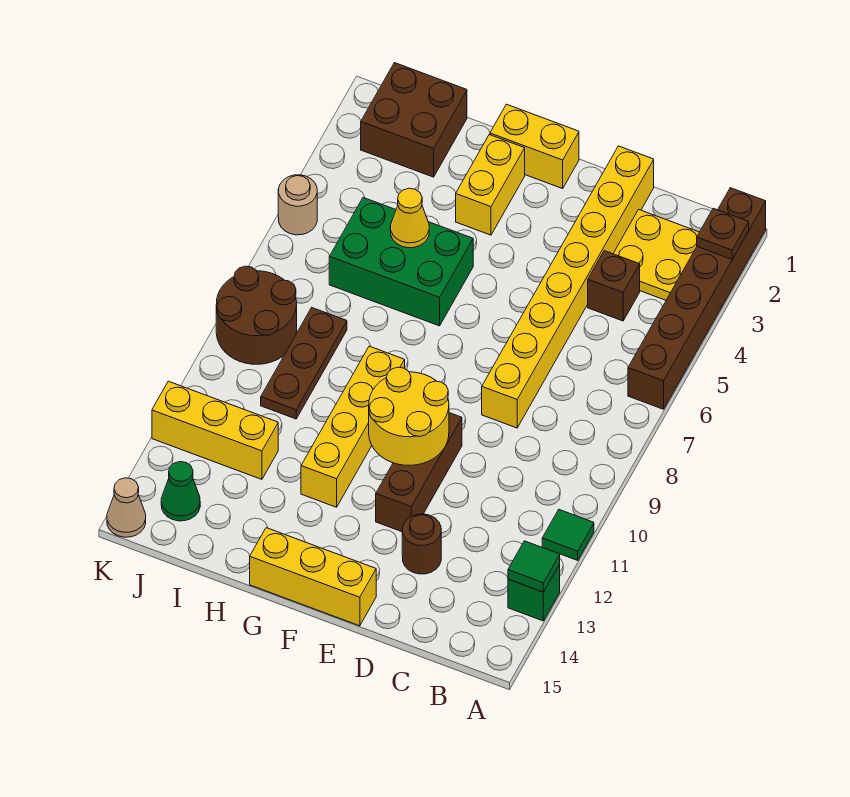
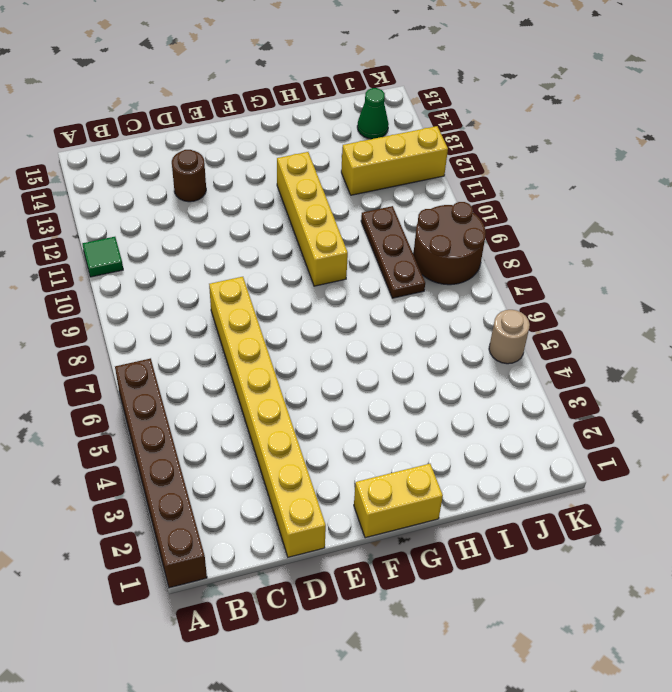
none -> green 1x1 brick [508,565,560,621]
none -> yellow 2x2 plate [613,209,699,300]
none -> brown 1x1 brick [588,251,640,321]

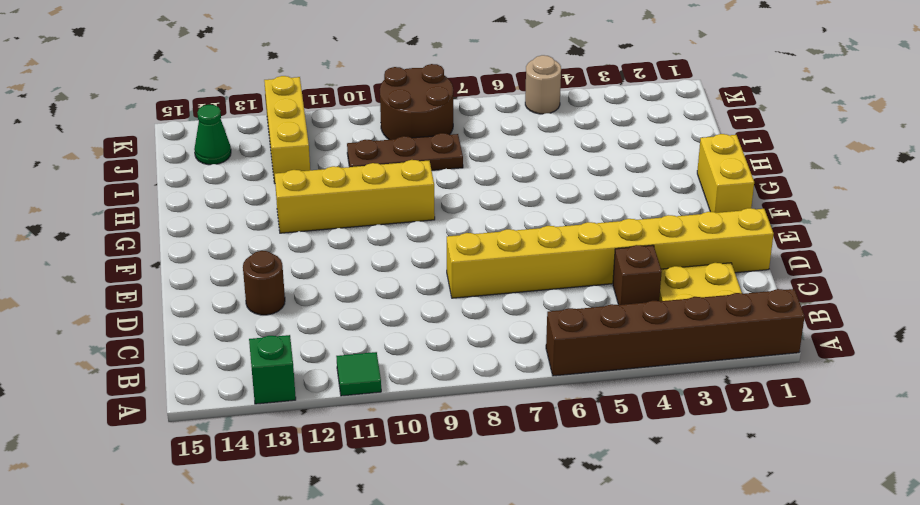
none -> brown 1x3 brick [376,413,462,532]
none -> yellow 1x3 brick [250,528,376,626]
none -> yellow 1x2 brick [456,135,525,235]

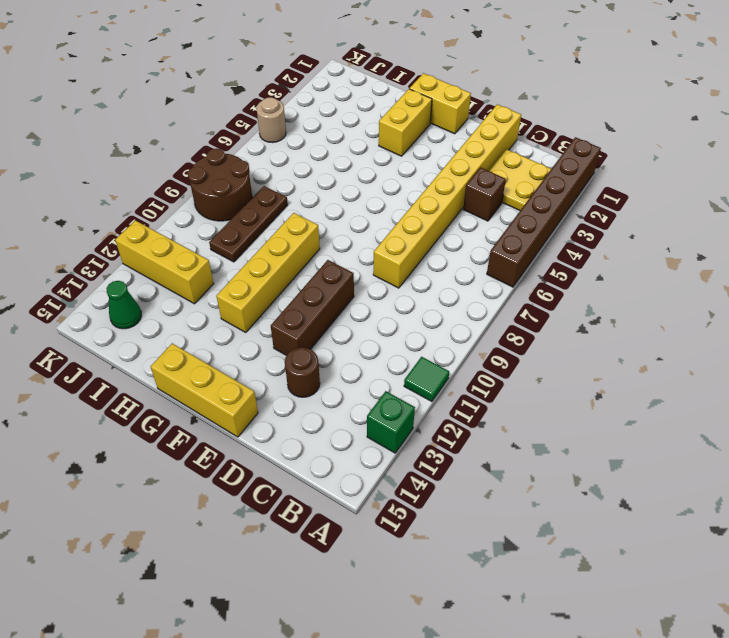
none -> green 2x3 brick [329,198,473,326]
none -> brown 2x2 brick [361,63,467,177]
none -> tan 1x1 cone [107,478,146,537]

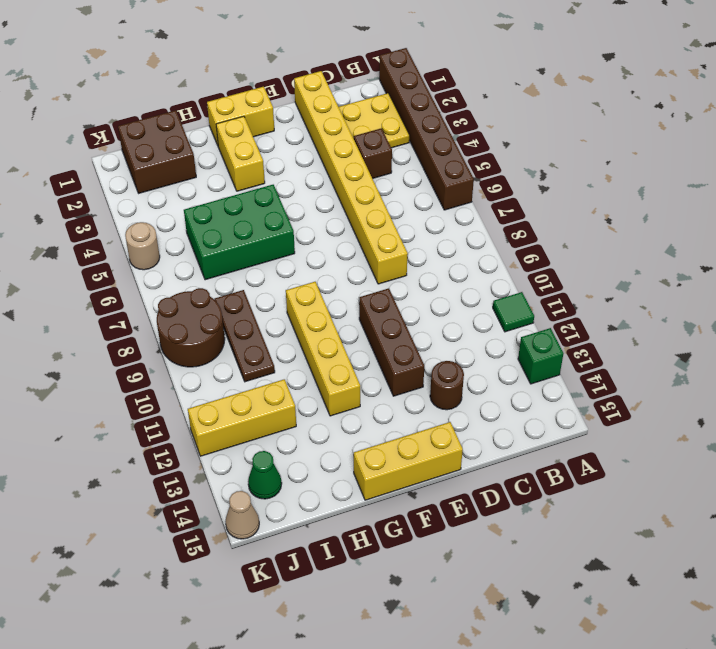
none -> brown 1x1 plate [697,208,749,259]
none -> green 1x1 tile [508,541,560,592]
none -> yellow 2x2 round brick [369,367,449,465]

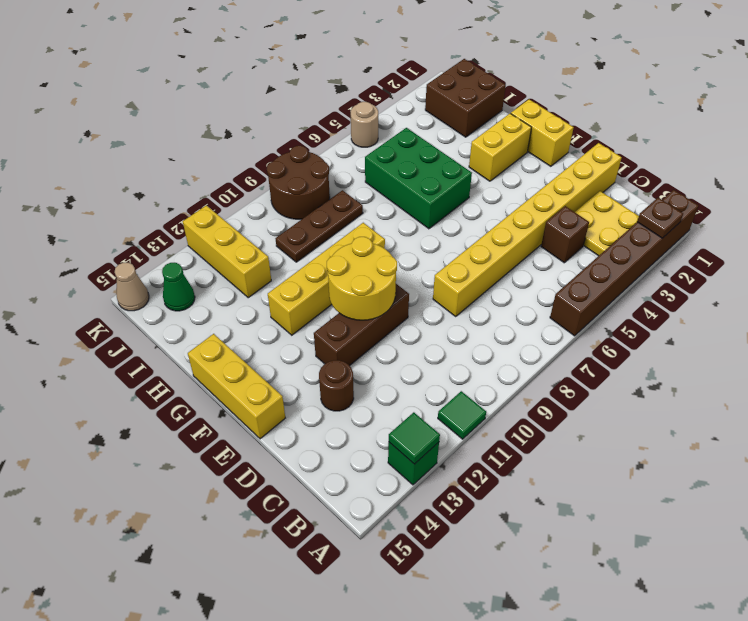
none -> yellow 1x1 cone [390,188,429,248]

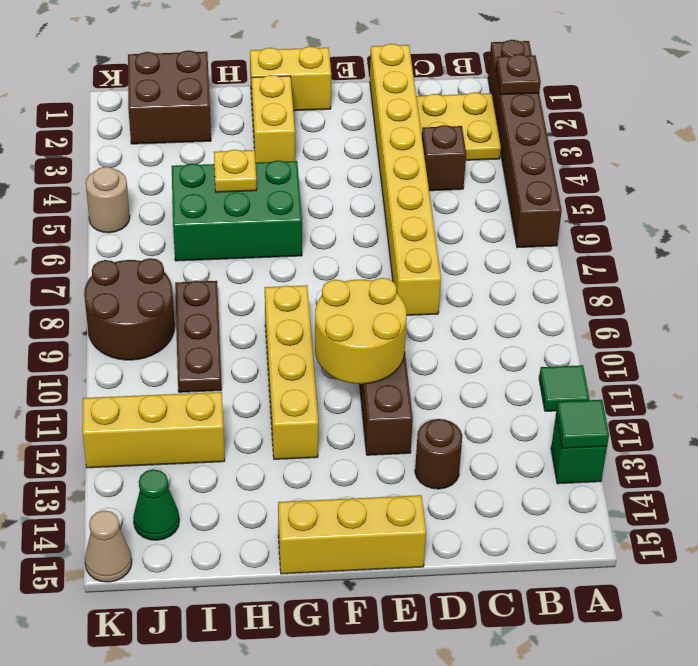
yellow 1x1 plate [214,150,257,192] -> yellow 1x1 cone [390,188,429,248]

